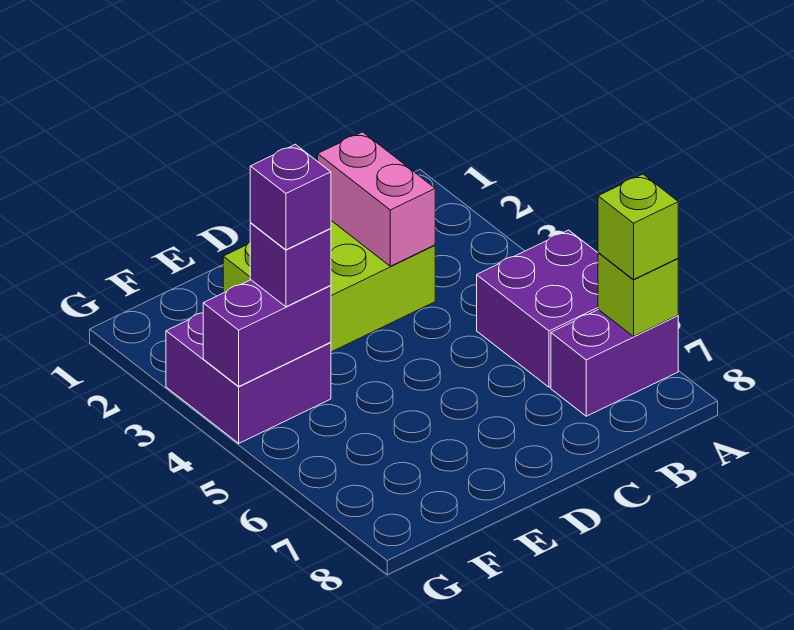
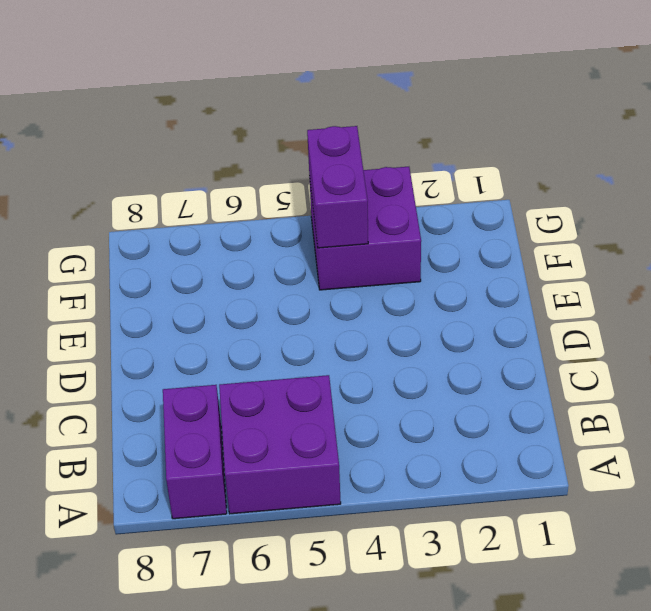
none -> lime 2x3 brick [223,221,435,352]
none -> lime 1x1 brick [598,253,678,336]

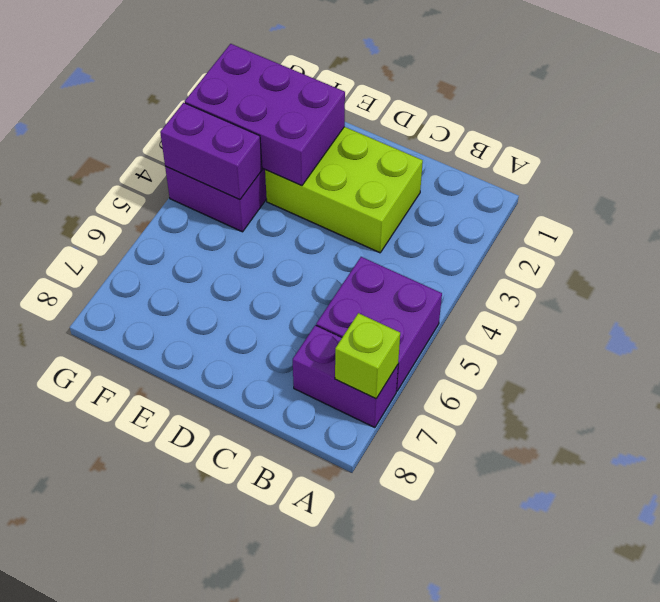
purple 2x3 brick [185,44,345,186] -> none
none -> pink 1x2 brick [318,132,435,266]
none -> lime 1x1 brick [598,174,678,279]

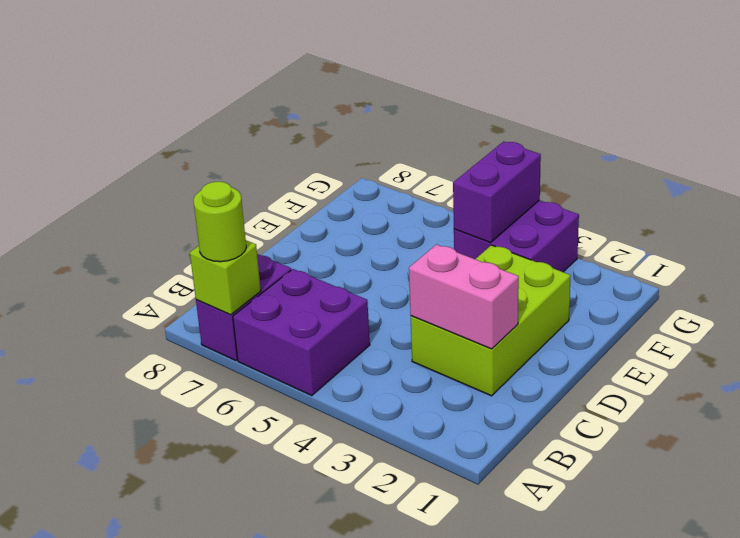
lime 1x1 round brick [193,182,246,262] -> lime 1x1 brick [598,174,678,279]
none -> purple 1x1 brick [250,223,331,307]
none -> purple 1x1 brick [250,144,331,250]

